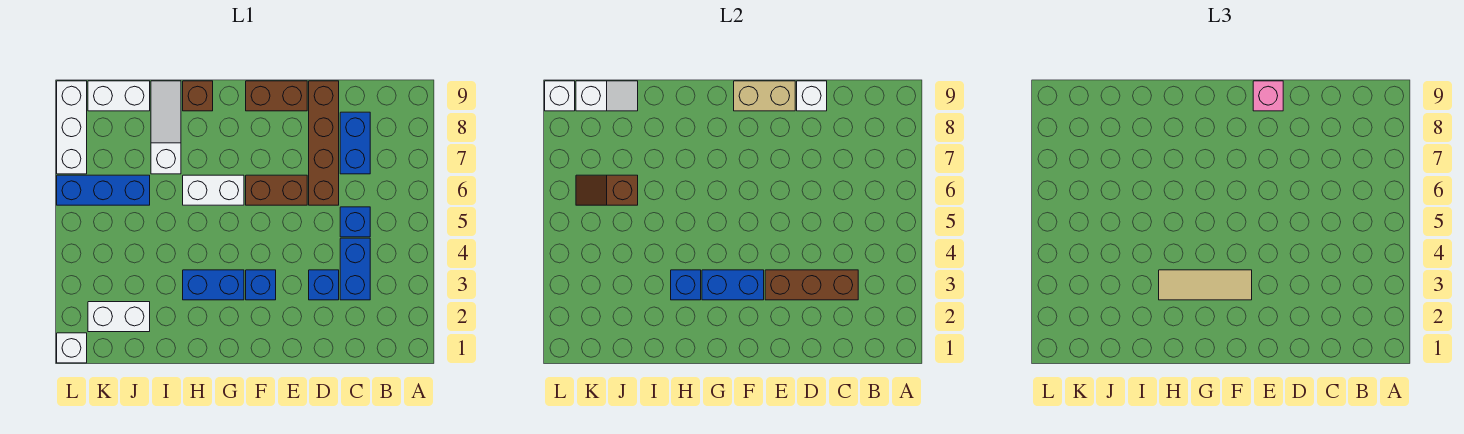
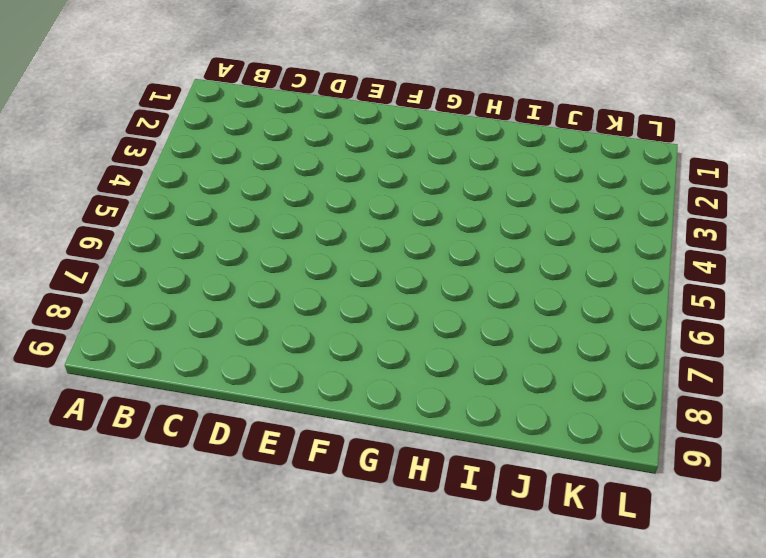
none -> blue 1x2 brick [340,238,370,300]
none -> blue 1x1 brick [340,207,370,237]
none -> blue 1x2 brick [340,112,370,174]

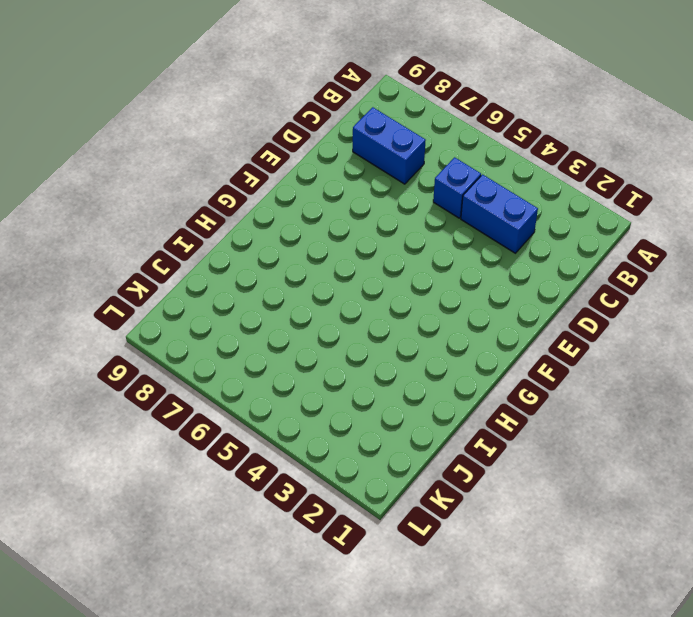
none -> blue 1x1 brick [309,270,339,300]
none -> brown 1x4 brick [309,81,339,205]
none -> brown 1x2 brick [246,175,307,205]

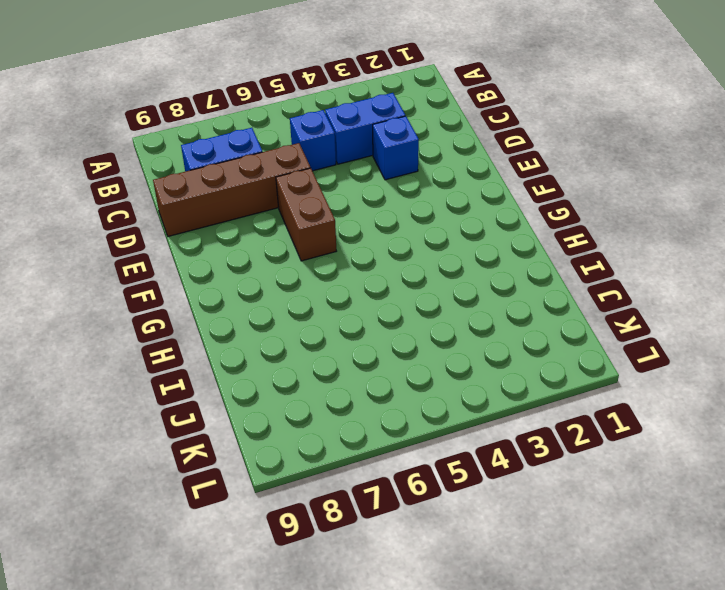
none -> brown 1x2 brick [246,81,307,111]
none -> blue 1x1 brick [246,270,276,300]
none -> blue 1x2 brick [183,270,244,300]

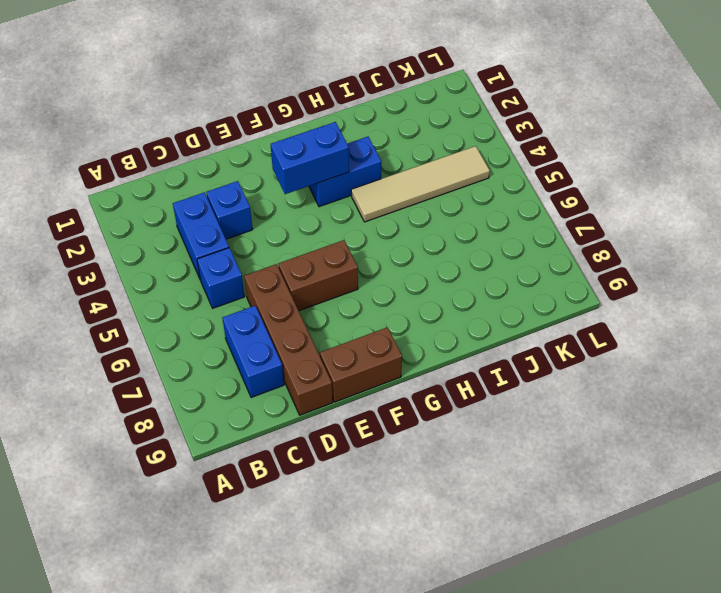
tan 1x4 tile [351,146,490,222] -> none
none -> blue 1x1 brick [246,270,276,300]
none -> white 1x2 brick [183,175,244,205]
none -> brown 1x1 brick [183,81,213,111]

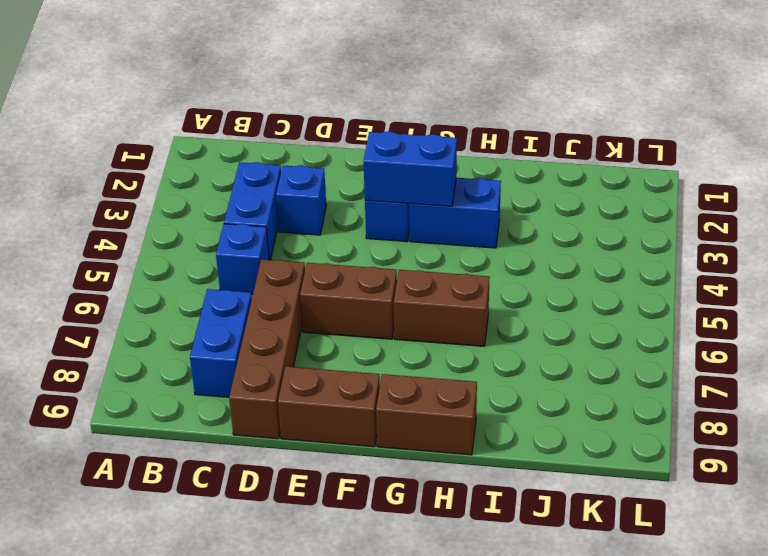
brown 1x2 brick [394,270,490,346] -> white 1x2 brick [183,175,244,205]
brown 1x2 brick [376,374,477,455] -> brown 1x1 brick [183,81,213,111]
none -> white 1x3 slope [151,81,181,174]
none -> white 1x2 brick [88,302,150,332]
none -> blue 1x3 brick [57,175,150,205]

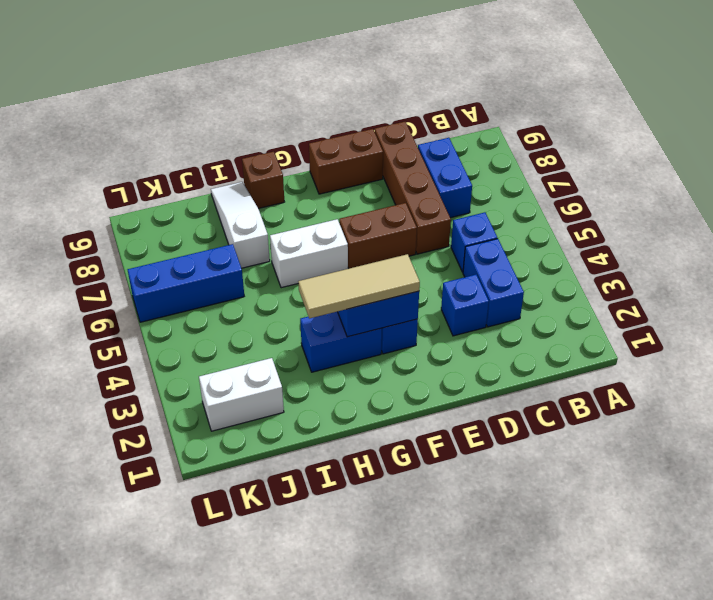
none -> white 1x2 brick [88,81,150,111]
none -> white 1x1 brick [57,333,87,363]
none -> white 1x3 brick [57,81,87,174]

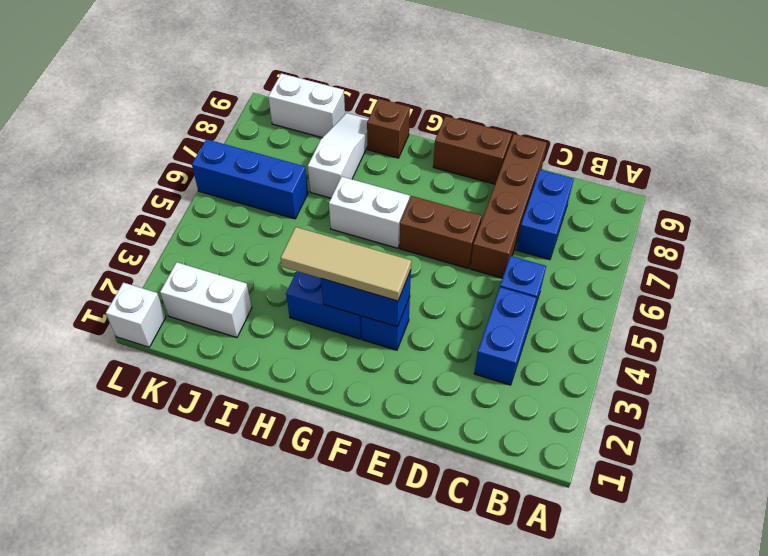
none -> blue 1x1 brick [309,270,339,300]
none -> white 1x3 brick [57,81,87,174]
none -> brown 1x3 brick [765,270,858,300]

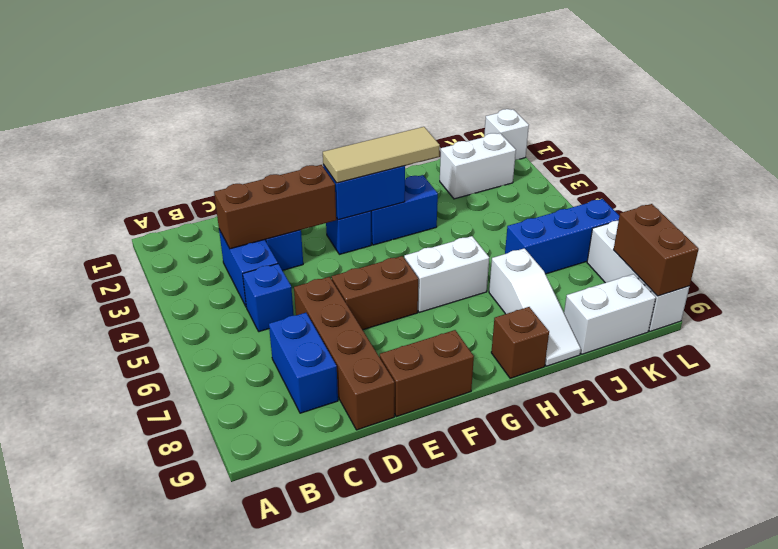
brown 1x2 brick [614,204,699,296] -> white 1x1 brick [545,81,575,111]
none -> white 1x1 brick [797,81,827,111]
none -> tan 1x2 brick [734,81,795,111]
none -> blue 1x1 brick [671,270,701,300]

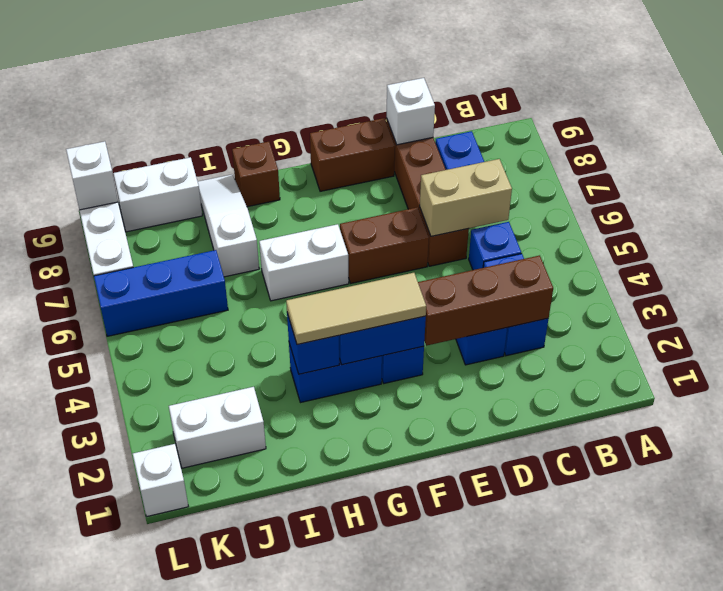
tan 1x2 brick [420,159,512,236] -> tan 1x2 brick moved to [734,81,795,111]
none -> brown 1x2 slope [576,175,638,205]
none -> white 1x2 slope [576,81,638,111]
none -> pink 1x1 brick [1253,81,1283,111]

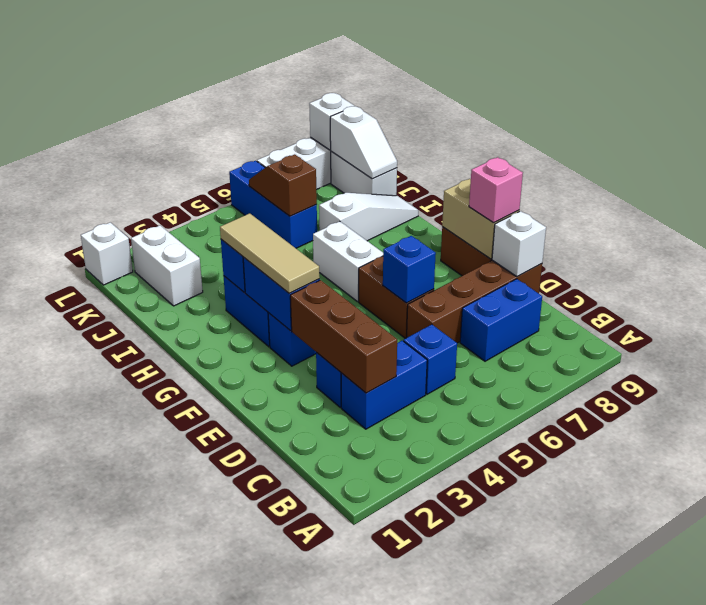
blue 1x1 brick [383,236,436,303] -> none
none -> brown 1x1 brick [183,81,213,111]

